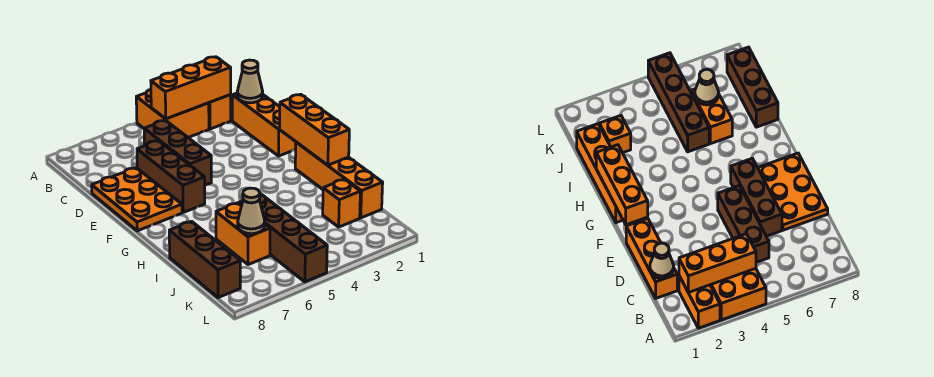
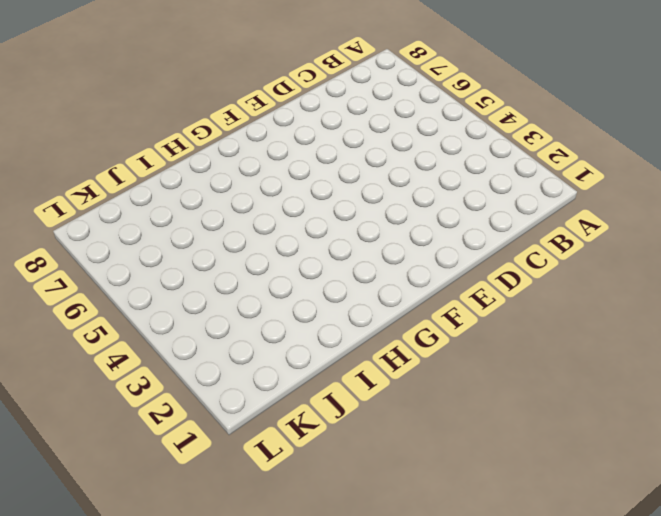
none -> orange 1x2 brick [209,95,231,129]
none -> orange 2x2 brick [136,90,209,137]
none -> orange 1x3 brick [232,93,296,156]

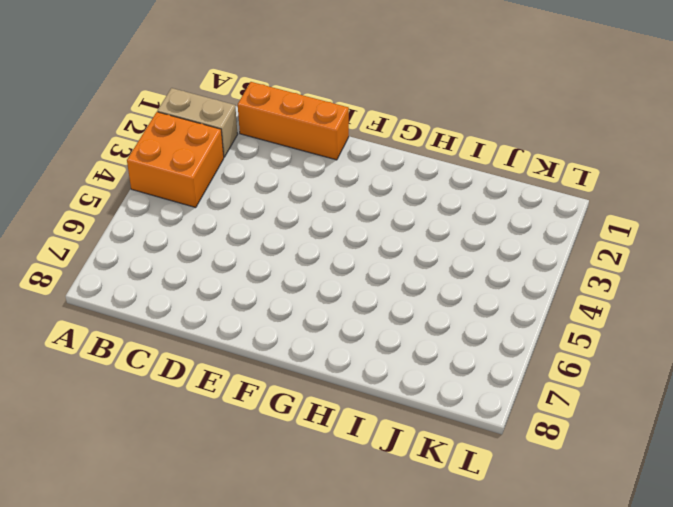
tan 1x2 brick [157,88,238,157] -> orange 1x2 brick [209,95,231,129]
none -> brown 1x3 brick [144,120,211,185]
none -> brown 1x3 brick [137,141,205,212]
none -> orange 2x3 plate [92,168,182,231]

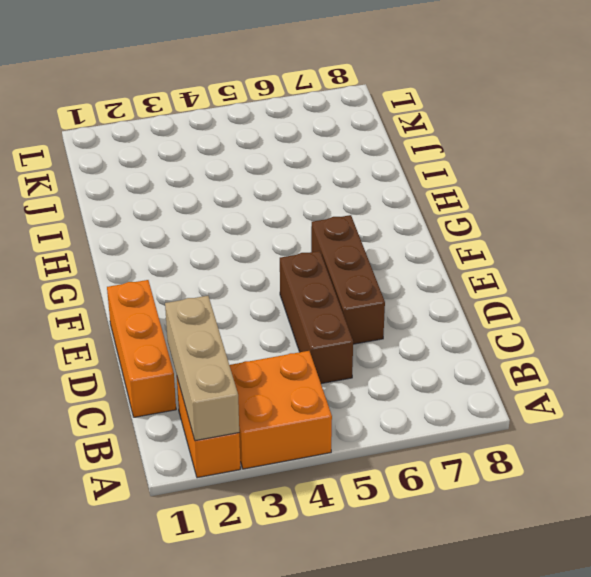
tan 1x3 brick [165,296,239,441] -> orange 1x3 brick [151,57,231,119]
none -> orange 2x3 plate [92,168,182,231]
none -> orange 1x4 brick [295,142,383,218]
none -> brown 1x4 brick [239,194,327,282]

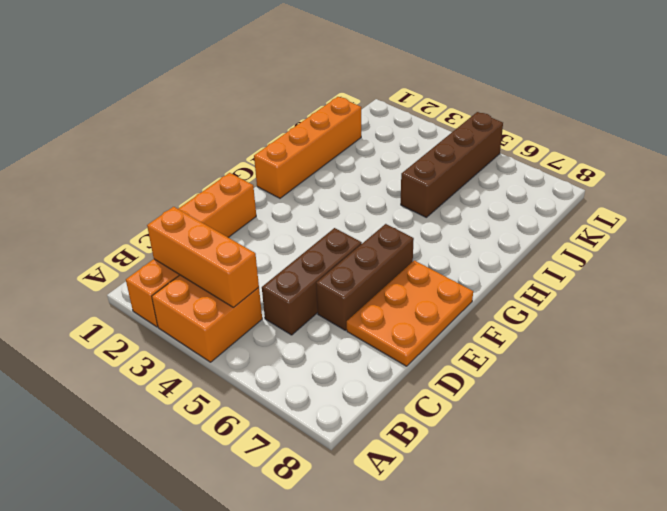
none -> orange 1x2 brick [216,203,270,265]
none -> brown 1x3 brick [169,221,240,298]
none -> orange 1x1 brick [323,179,360,227]

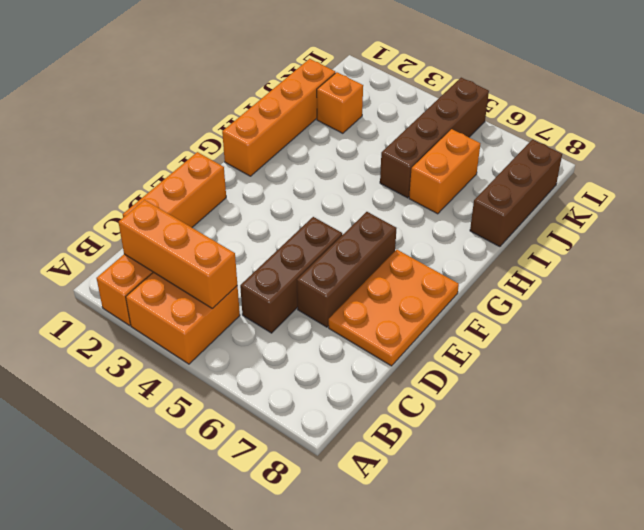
none -> tan 1x1 cone [237,60,263,103]
none -> orange 1x3 brick [280,94,349,165]
none -> tan 1x1 cone [238,188,265,234]

